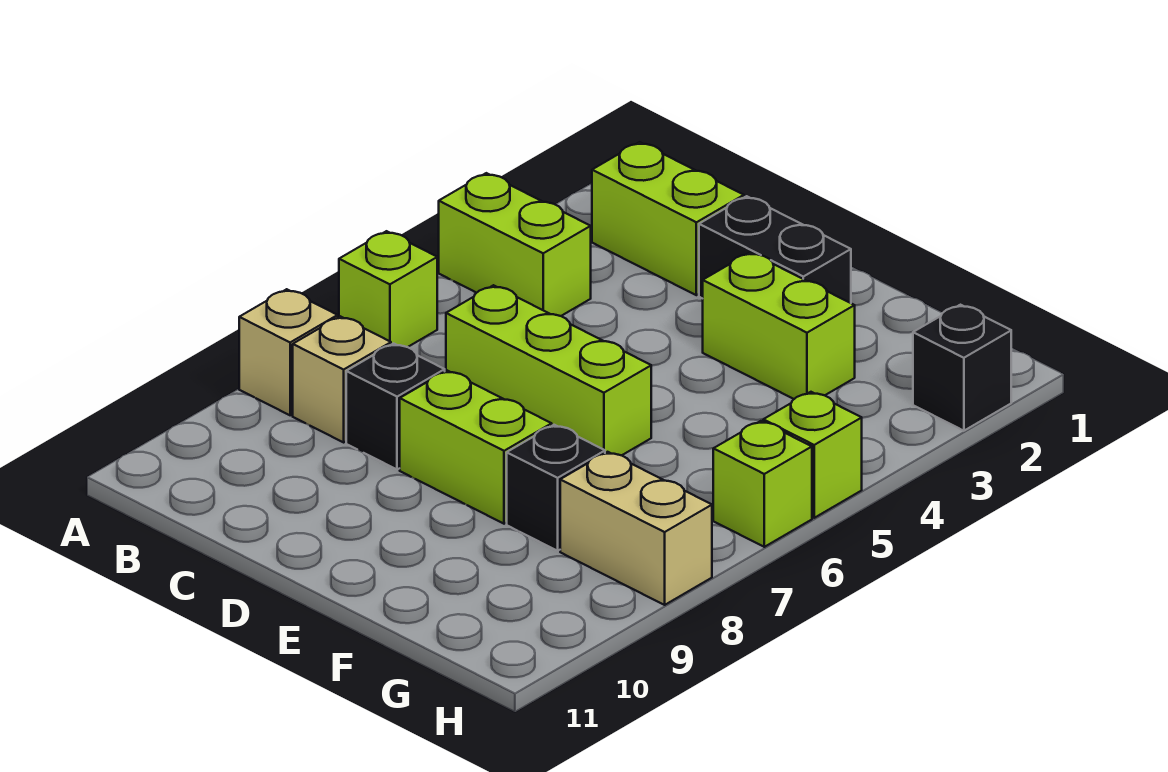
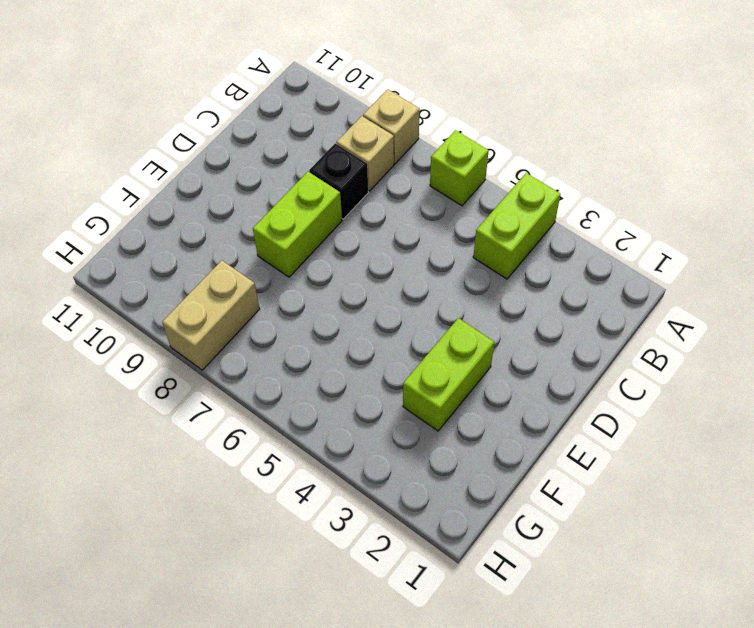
none -> lime 1x2 brick [592,142,744,295]
none -> lime 1x3 brick [446,285,651,455]
none -> black 1x2 brick [699,196,851,303]

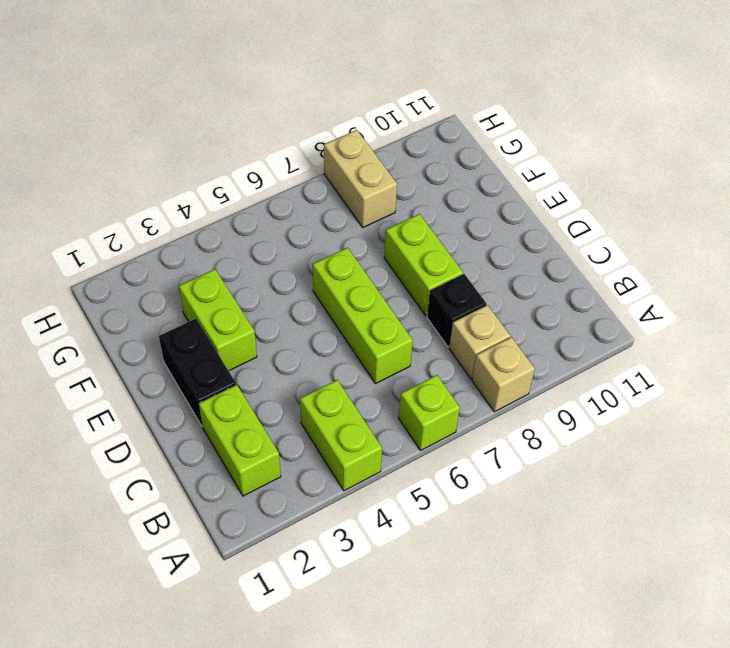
none -> black 1x1 brick [507,425,605,551]
none -> black 1x1 brick [913,305,1011,431]
none -> lime 1x1 brick [763,392,862,518]

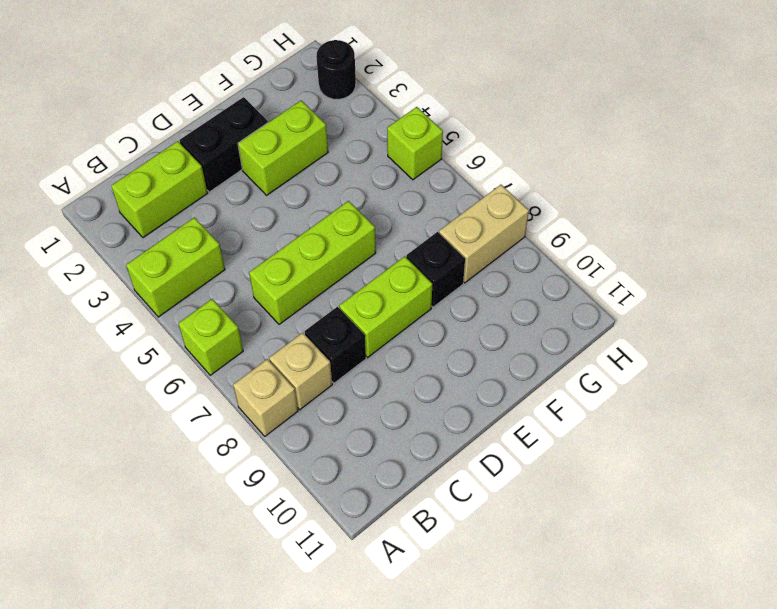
black 1x1 round brick [316,40,356,100] -> black 1x1 brick [913,305,1011,431]
none -> lime 1x1 brick [713,421,812,547]

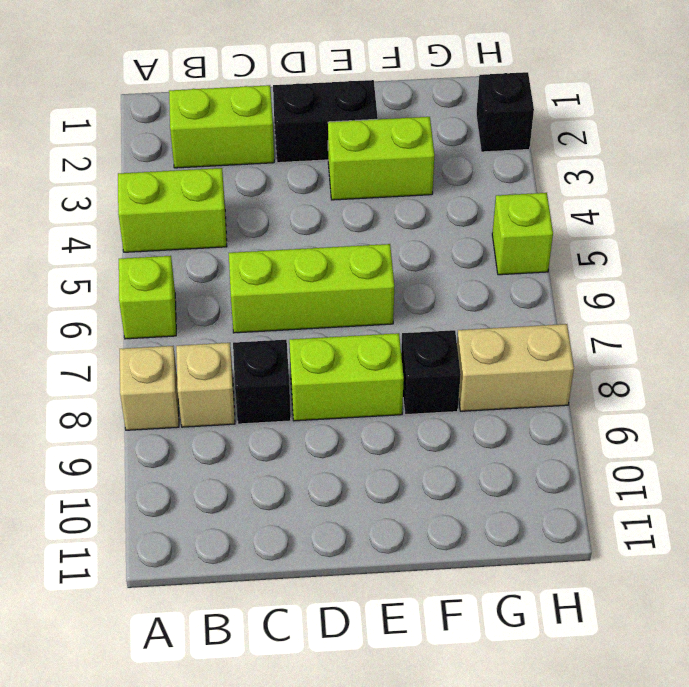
none -> lime 1x1 brick [713,421,812,547]

